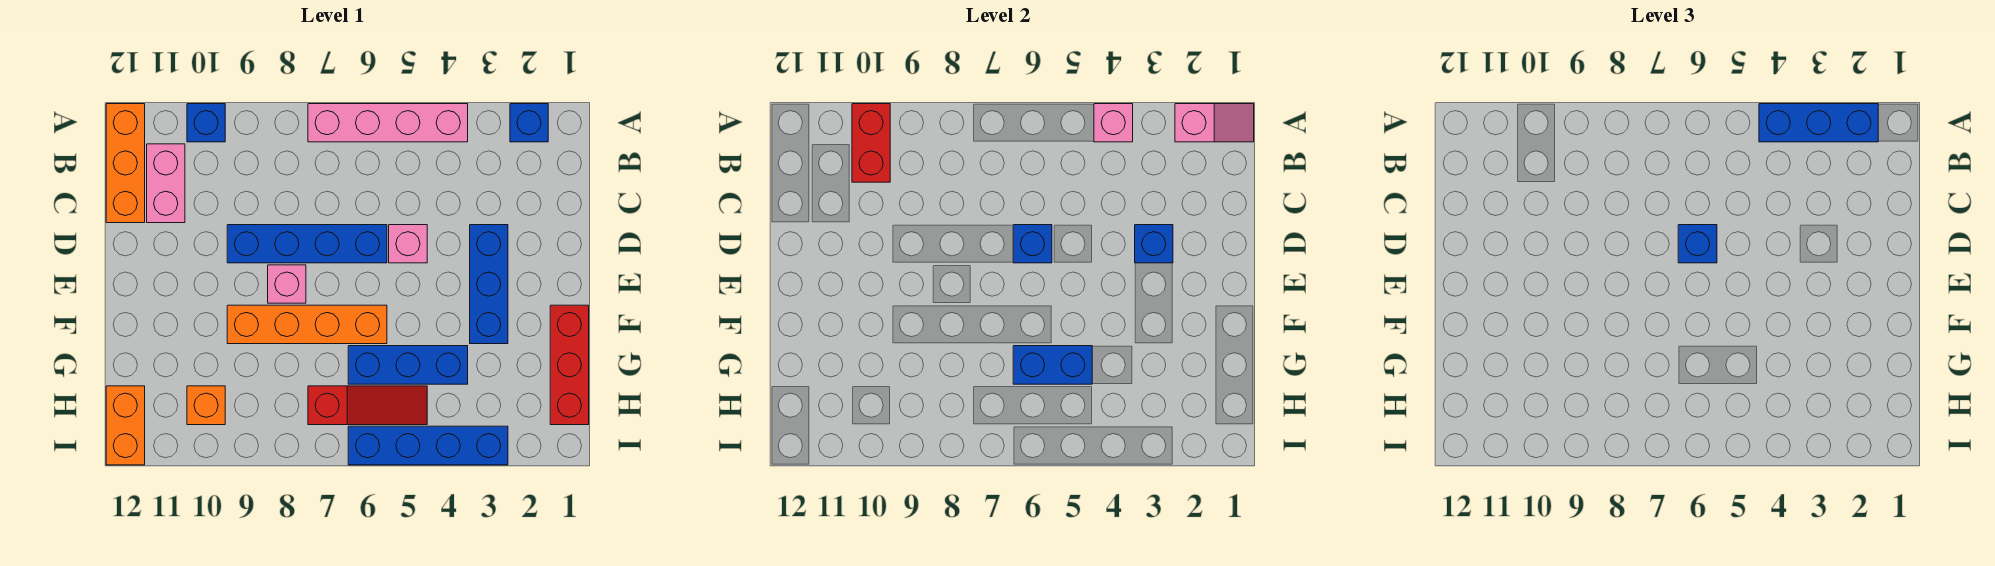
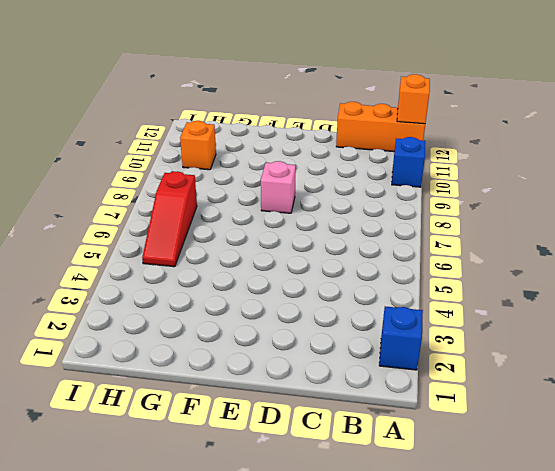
orange 1x1 brick [397,74,430,124] -> none
none -> pink 1x4 brick [308,104,468,142]
none -> pink 1x2 brick [147,144,185,223]
none -> blue 1x3 brick [470,225,508,344]

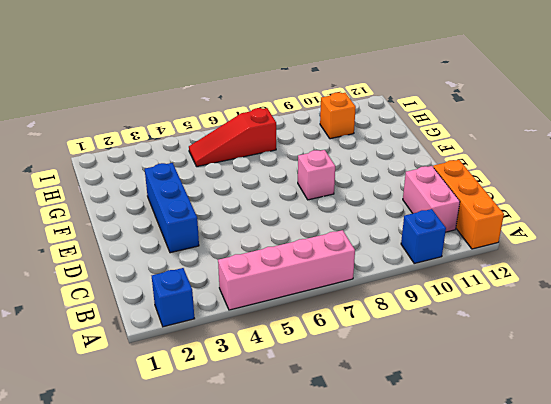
none -> pink 1x1 brick [389,225,427,263]
none -> blue 1x4 brick [227,225,387,263]
none -> red 1x3 brick [550,305,589,425]

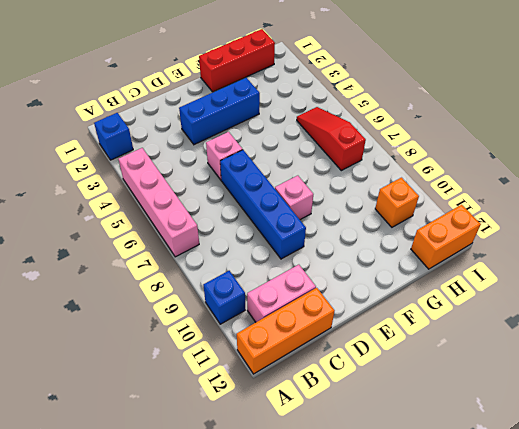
none -> orange 1x4 brick [227,305,387,344]
none -> blue 1x3 brick [348,346,468,384]
none -> blue 1x4 brick [348,426,508,465]

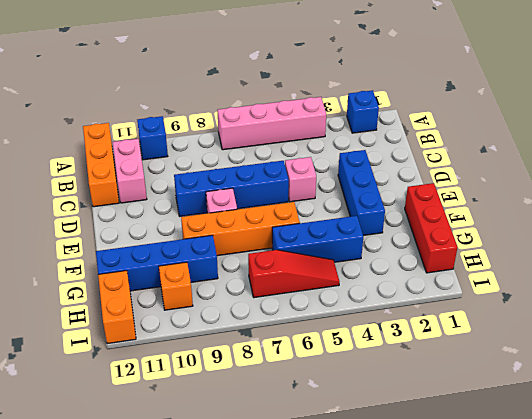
blue 1x4 brick [96,235,218,291] -> blue 1x4 brick moved to [348,426,508,465]
none -> pink 1x2 slope [1175,104,1254,142]
none -> pink 1x1 brick [1094,104,1133,142]
none -> red 1x2 brick [852,104,890,182]

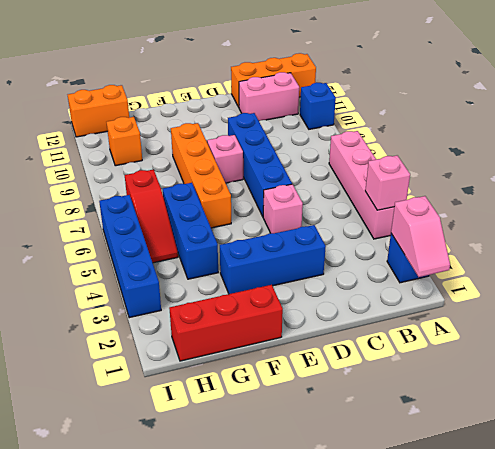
none -> red 1x2 brick [852,104,890,182]
none -> blue 1x1 brick [1135,225,1173,263]
none -> blue 1x1 brick [1013,225,1052,263]

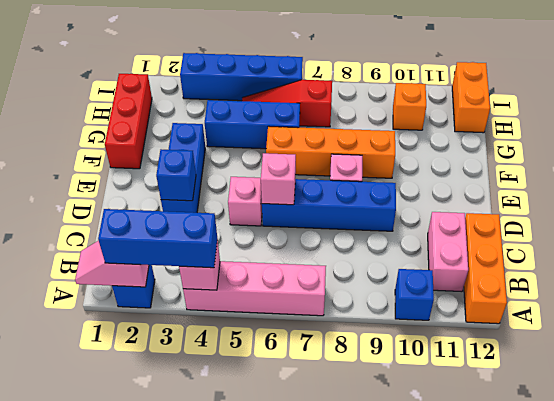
pink 1x1 brick [261,153,296,205] -> blue 1x1 brick [1013,225,1052,263]
none -> red 1x2 brick [852,104,890,182]
none -> blue 1x2 brick [1013,346,1092,384]
none -> blue 1x1 brick [1678,225,1717,263]

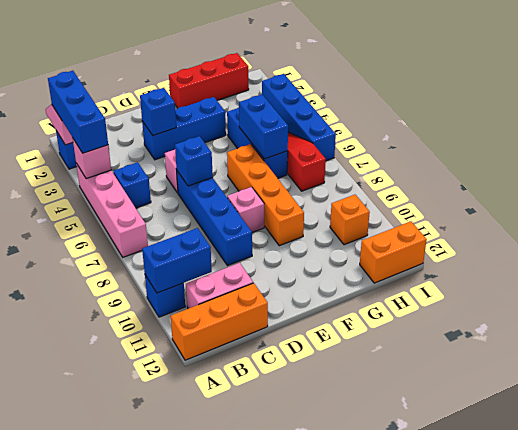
blue 1x2 brick [142,228,212,293] -> red 1x2 brick [852,104,890,182]
blue 1x1 brick [113,162,151,208] -> blue 1x1 brick moved to [1678,225,1717,263]

